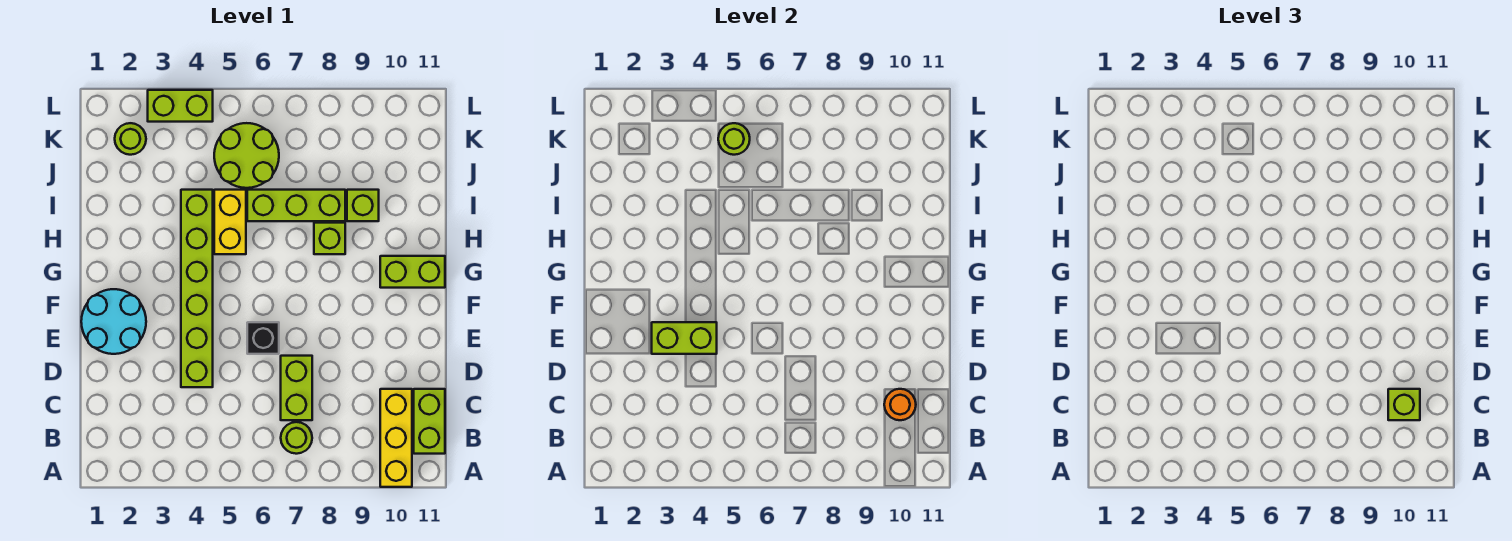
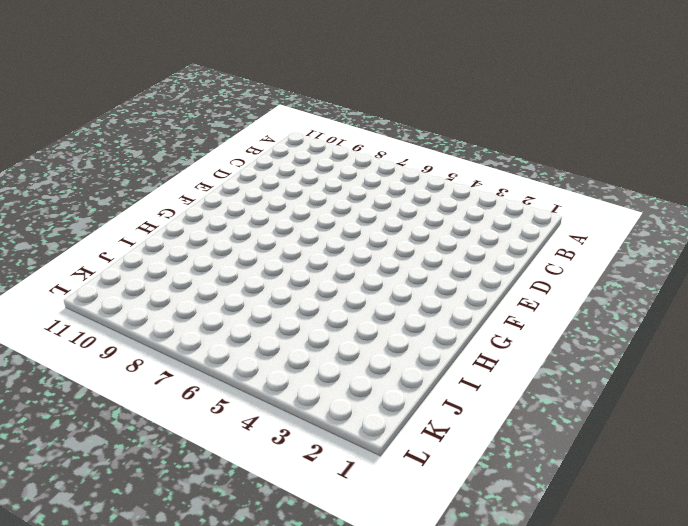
none -> yellow 1x3 brick [380,389,412,487]
none -> lime 1x1 round brick [281,422,312,454]
none -> lime 1x2 brick [414,389,445,454]

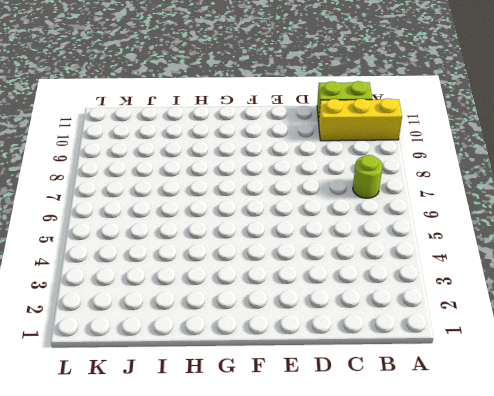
none -> lime 1x2 brick [281,356,312,420]
none -> lime 1x6 brick [181,190,213,387]
none -> cyan 2x2 round brick [81,289,146,354]

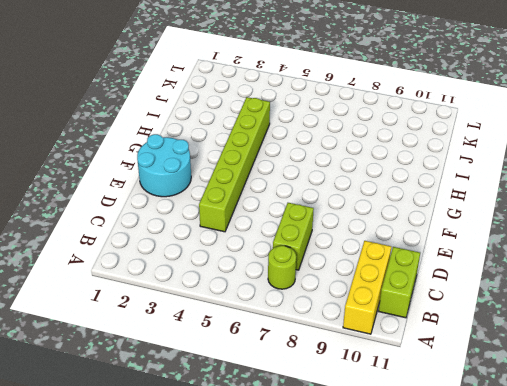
none -> black 1x1 brick [247,322,279,354]
none -> lime 1x2 brick [380,256,445,288]
none -> yellow 1x2 brick [214,190,246,254]

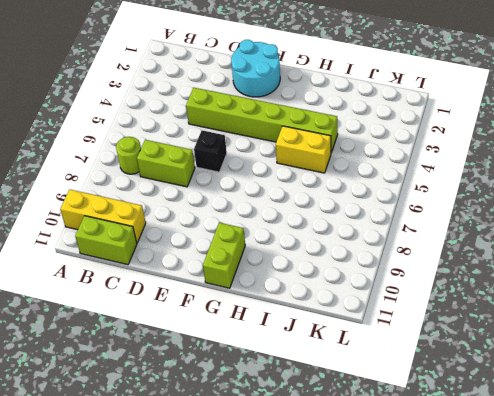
none -> lime 1x1 brick [314,223,345,254]
none -> lime 1x3 brick [247,190,345,221]
none -> lime 1x1 brick [347,190,379,221]

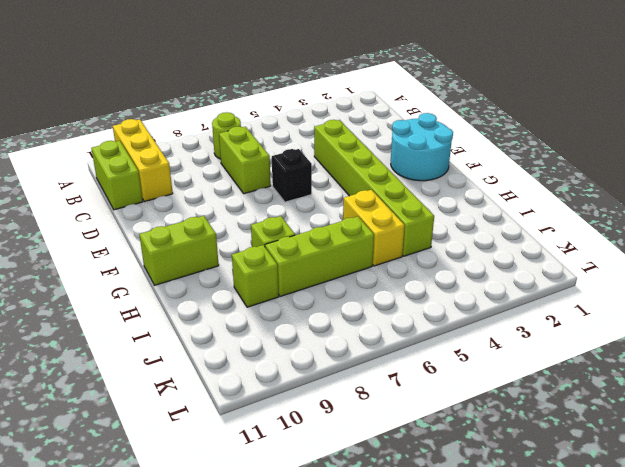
none -> lime 2x2 round brick [214,123,279,188]
none -> lime 1x1 round brick [115,123,146,155]
none -> lime 1x2 brick [148,90,213,122]

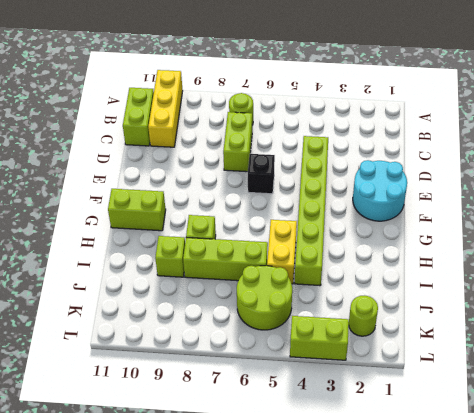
none -> orange 1x1 round brick [884,389,916,420]
none -> lime 1x2 brick [652,322,717,354]
none -> lime 1x1 round brick [718,123,750,155]

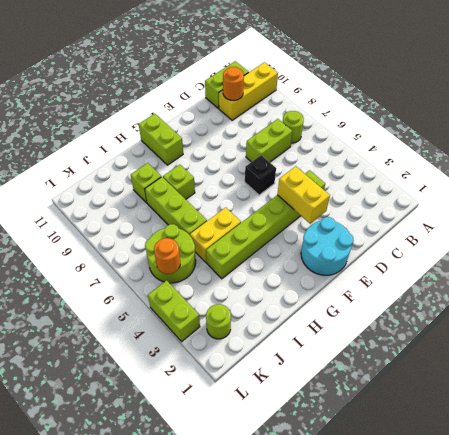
yellow 1x2 brick [277,166,330,224] -> lime 1x2 brick [652,322,717,354]
orange 1x1 round brick [154,238,180,274] -> lime 1x1 round brick [718,123,750,155]
none -> lime 1x1 brick [1388,389,1420,420]

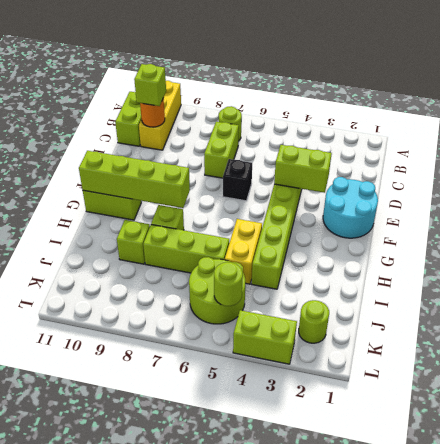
lime 1x4 brick [79,151,190,208] -> none

